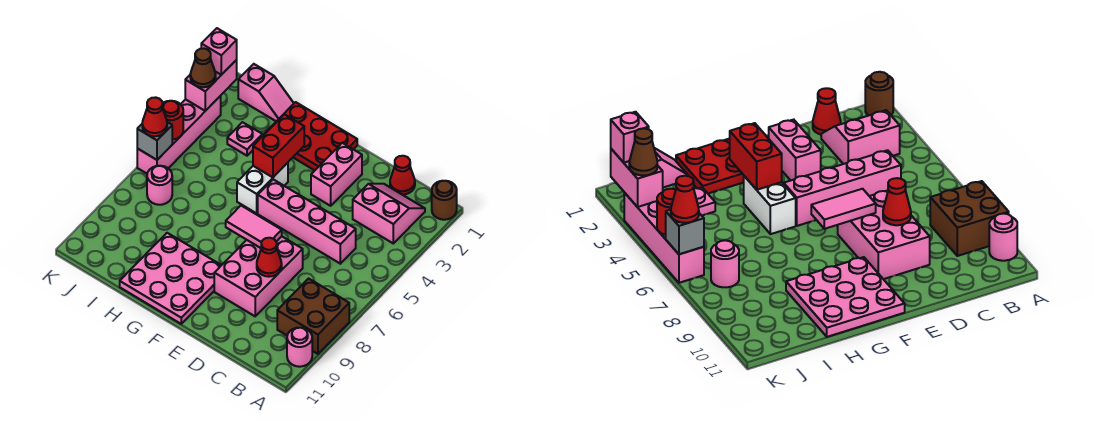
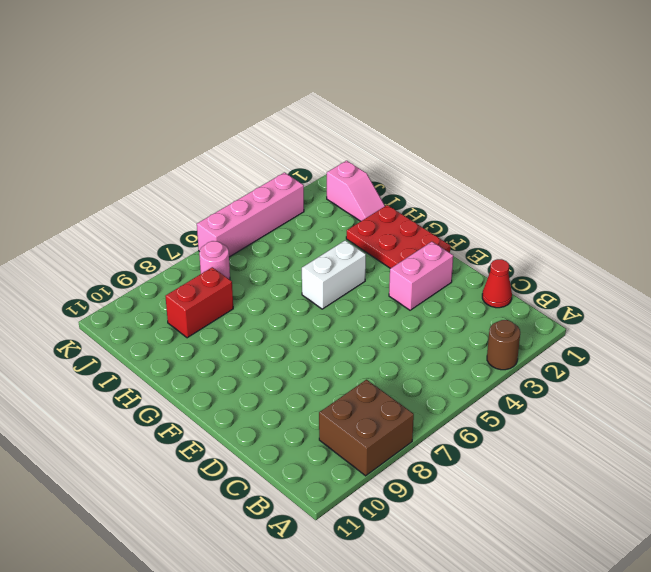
brown 1x1 round brick [487,320,520,370] -> brown 1x1 round brick moved to [432,181,457,220]
red 1x2 brick [165,267,233,338] -> red 1x2 brick moved to [253,114,304,177]
none -> pink 1x1 round brick [287,328,312,367]
none -> pink 2x2 slope [353,184,425,243]
none -> pink 1x4 brick [258,179,356,264]

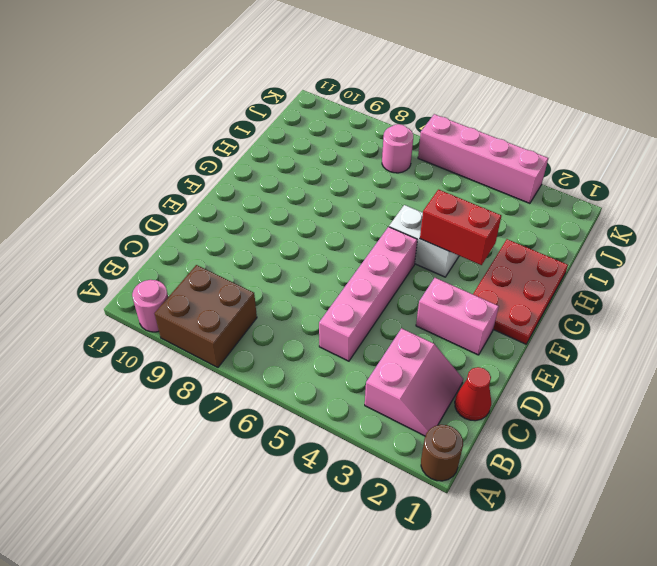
none -> pink 2x3 brick [214,236,303,316]
none -> pink 3x3 plate [120,233,221,324]
none -> pink 1x2 slope [238,64,294,121]

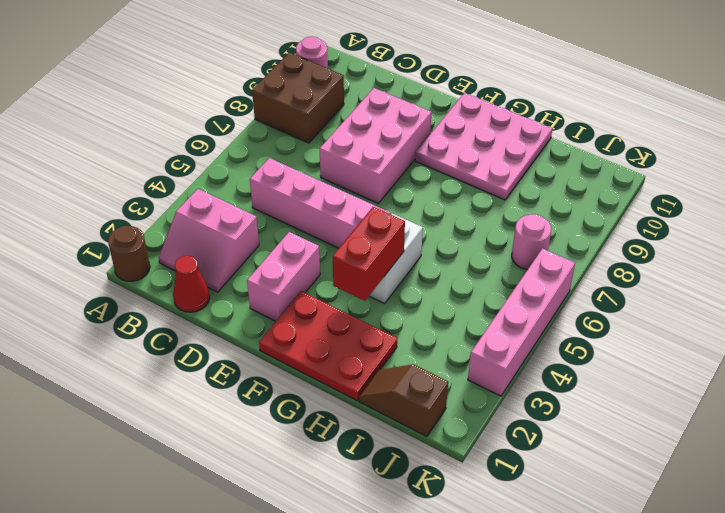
brown 1x2 slope [359,364,448,437] -> pink 1x2 slope [238,64,294,121]
none -> pink 1x1 plate [227,122,262,156]
none -> red 1x1 cone [257,238,282,277]
none -> pink 1x2 tile [226,206,282,248]

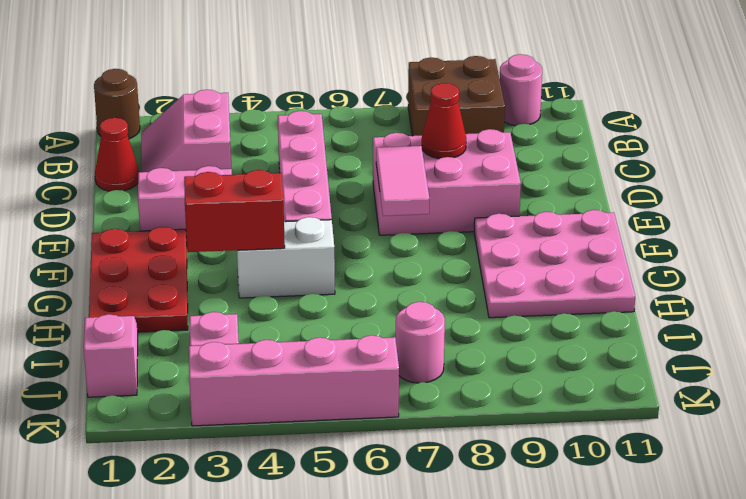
none -> pink 1x2 brick [185,60,237,111]
none -> red 1x1 round brick [162,101,183,140]
none -> grey 1x1 brick [137,122,172,160]

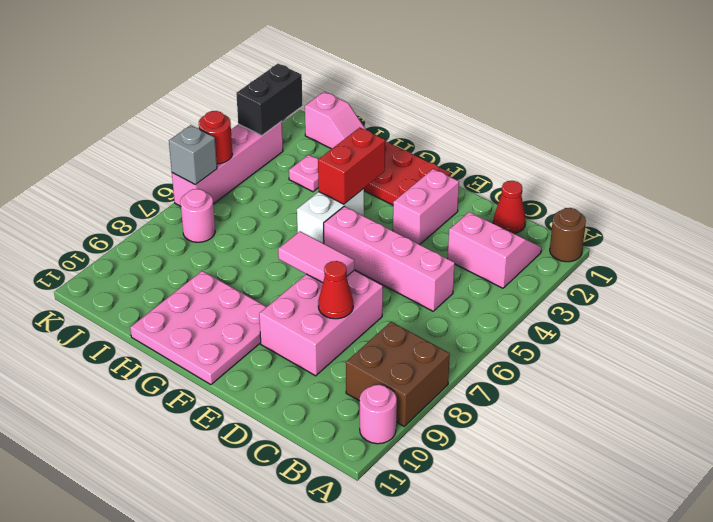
black 1x2 brick [236,64,302,135] -> pink 1x2 brick [185,60,237,111]
none -> pink 1x1 brick [201,28,237,75]
none -> brown 1x1 cone [190,48,216,87]
none -> red 1x1 cone [142,97,167,136]

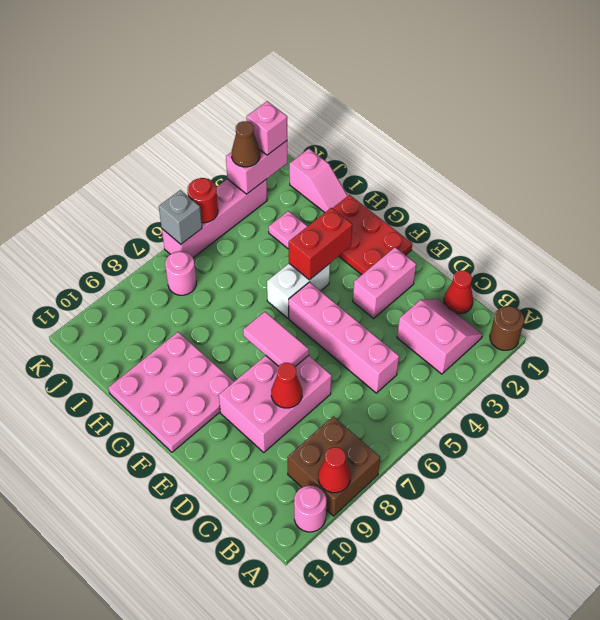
red 1x1 cone [318,447,351,493] -> red 1x1 cone moved to [142,97,167,136]

